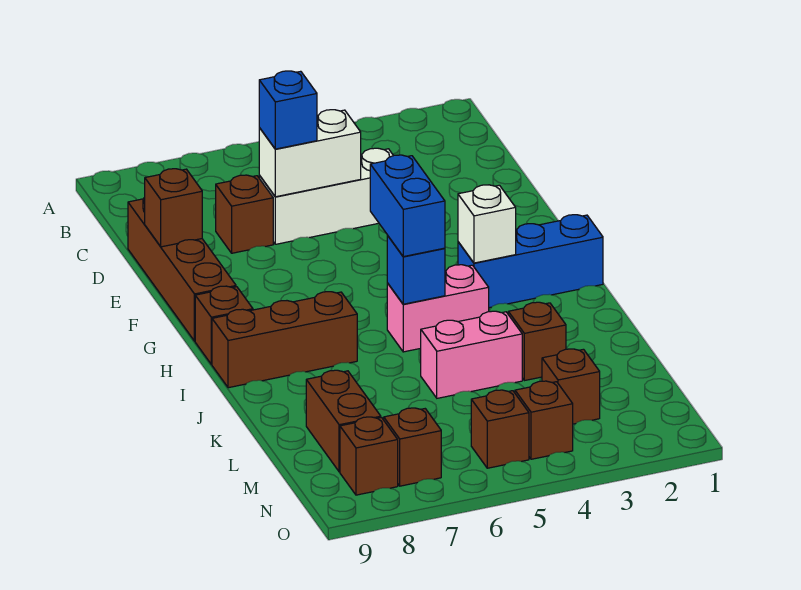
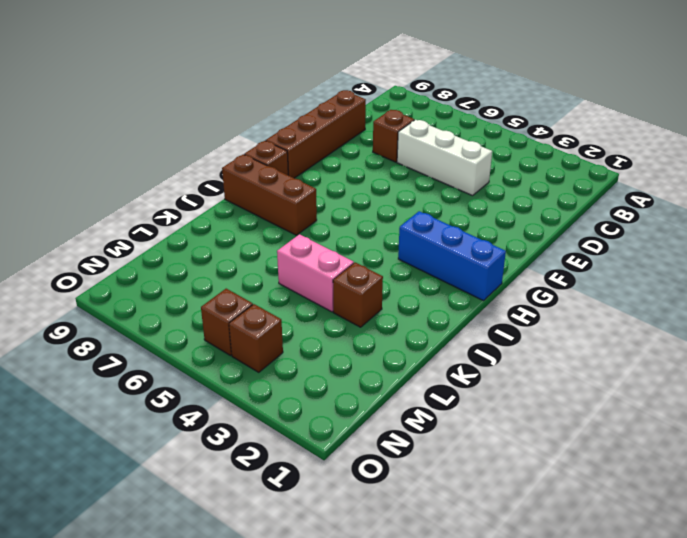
none -> pink 1x2 brick [387,265,489,352]
none -> brown 1x2 brick [306,370,381,472]
none -> brown 1x1 brick [542,349,600,424]

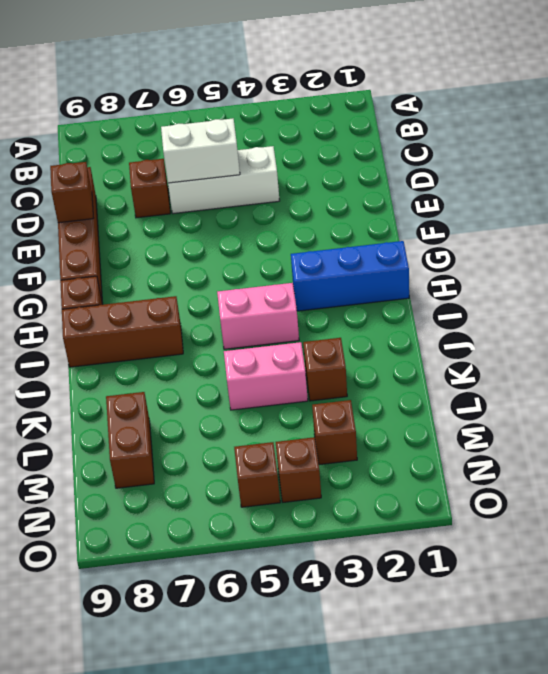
none -> brown 1x1 brick [384,408,441,486]
none -> brown 1x1 brick [340,417,398,495]
none -> white 1x1 brick [458,185,516,263]

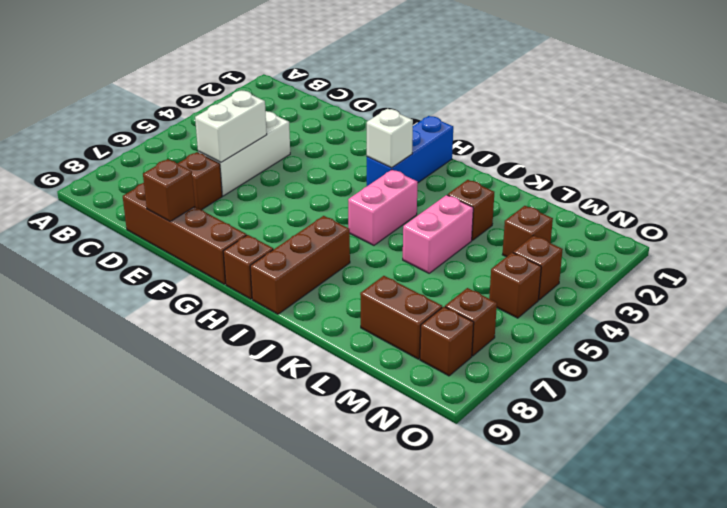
none -> blue 1x1 brick [387,235,445,304]
none -> blue 1x1 brick [259,71,317,149]
none -> blue 1x2 brick [370,155,445,257]

